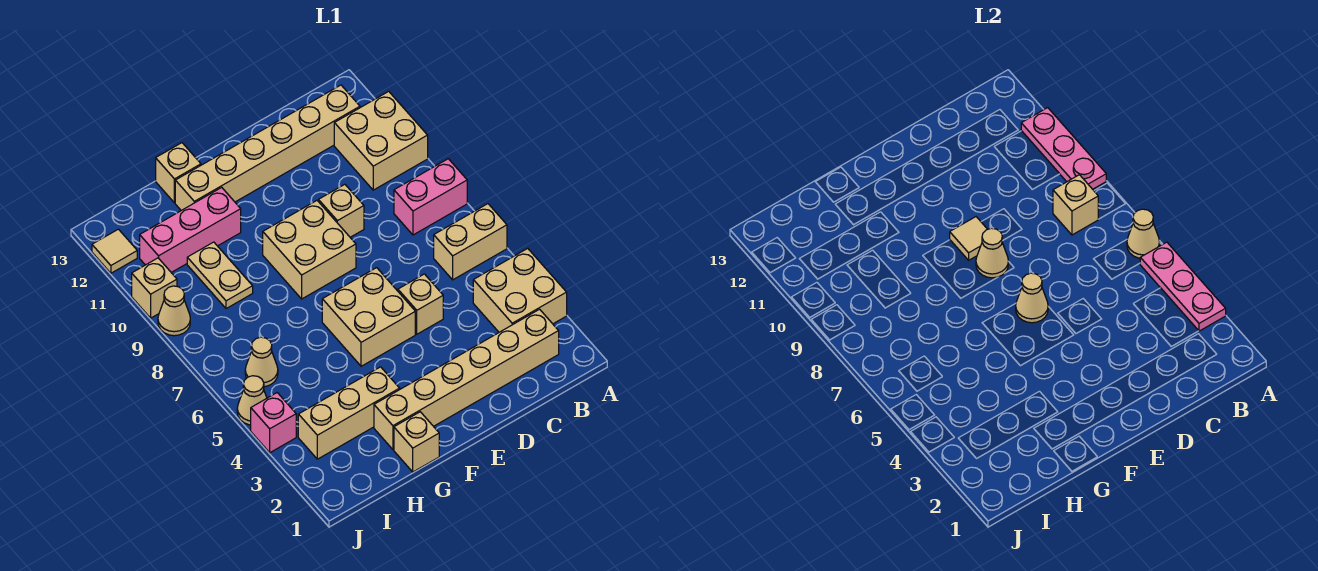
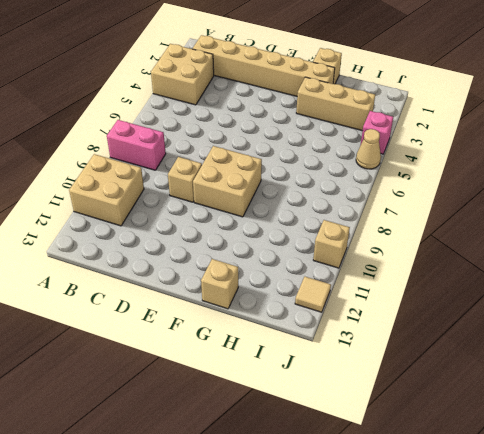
none -> tan 1x2 brick [434,204,507,280]
none -> tan 1x6 brick [175,85,360,210]
none -> tan 1x1 brick [398,274,443,334]

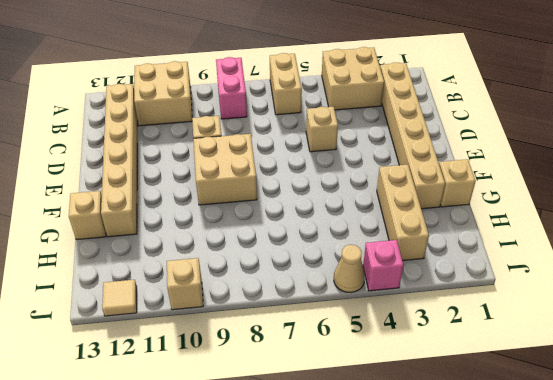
none -> tan 2x2 brick [322,268,415,366]
none -> pink 1x3 brick [140,187,241,273]
none -> tan 1x2 plate [187,242,253,309]

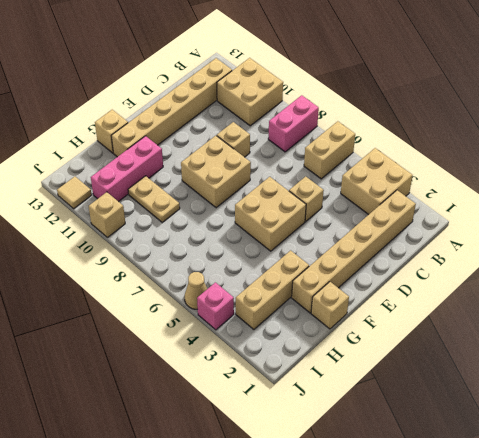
none -> tan 1x1 cone [245,337,278,387]
none -> tan 1x1 cone [158,286,190,336]
none -> pink 1x3 plate [1140,242,1226,331]

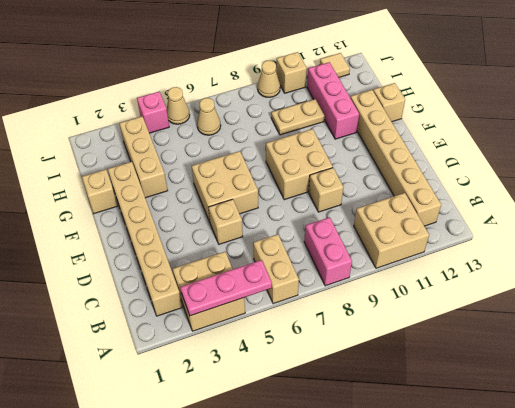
none -> tan 1x1 cone [1127,209,1160,258]
none -> pink 1x3 plate [1021,108,1106,189]
none -> tan 1x1 brick [1053,175,1098,235]

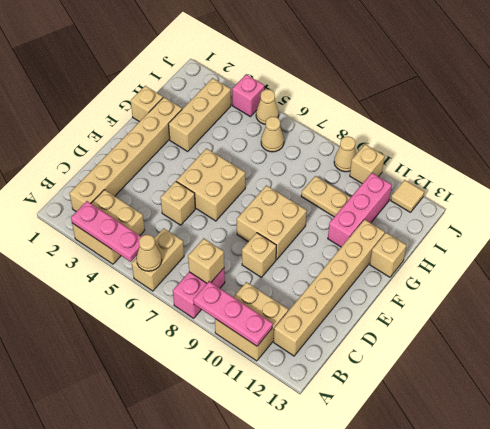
none -> tan 1x1 cone [1016,273,1048,323]
none -> tan 1x1 cone [976,228,1008,278]
none -> tan 1x1 tile [950,217,987,260]

